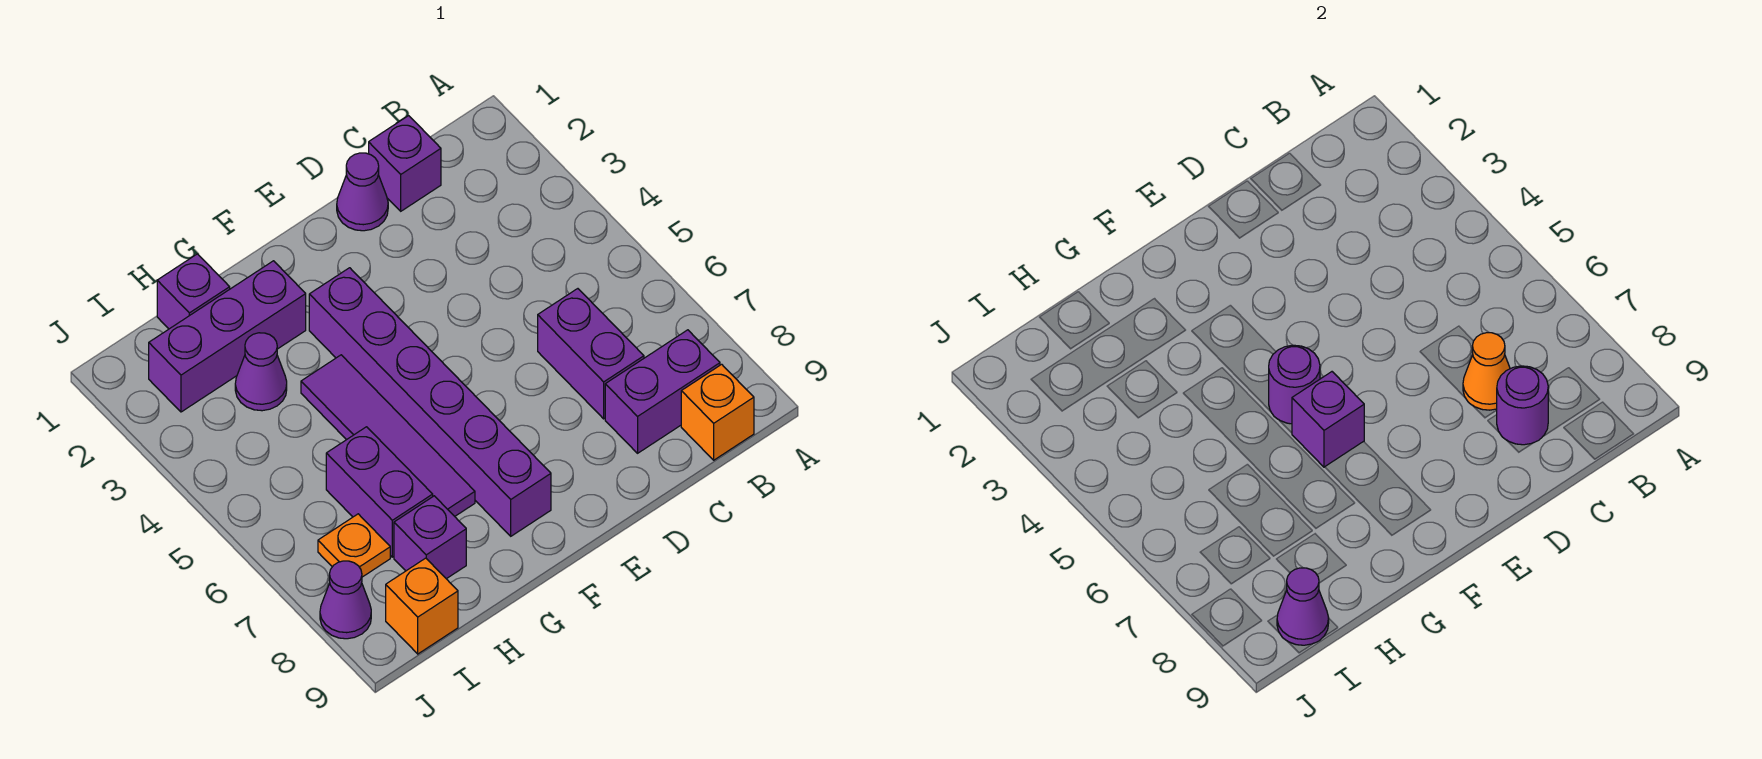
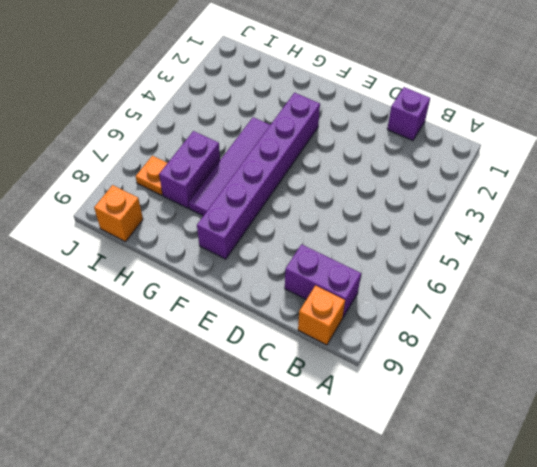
none -> purple 1x2 brick [538,289,644,419]
none -> purple 1x1 cone [337,153,388,231]
none -> purple 1x3 brick [149,261,306,412]

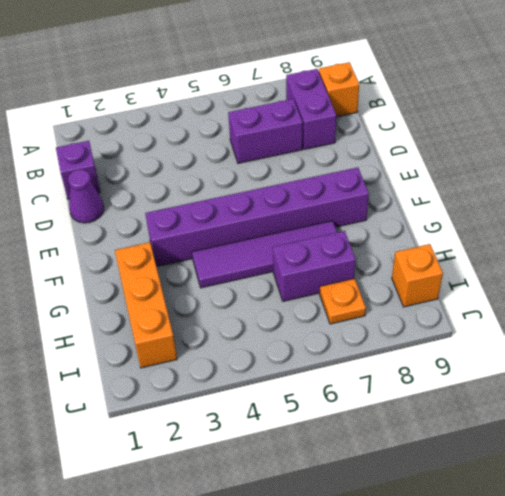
orange 1x3 brick [115,242,177,368] -> purple 1x3 brick [149,261,306,412]
none -> purple 1x1 brick [157,254,230,329]
none -> purple 1x1 cone [235,333,287,411]
none -> purple 1x1 brick [394,496,466,579]

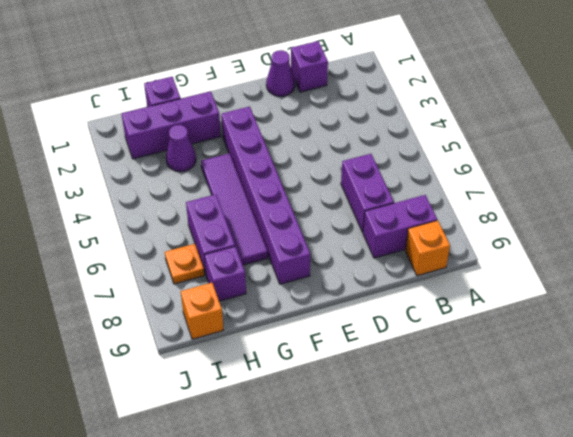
none -> purple 1x1 cone [320,561,371,639]
none -> orange 1x1 cone [1463,333,1510,410]
none -> purple 1x1 round brick [1497,366,1548,445]

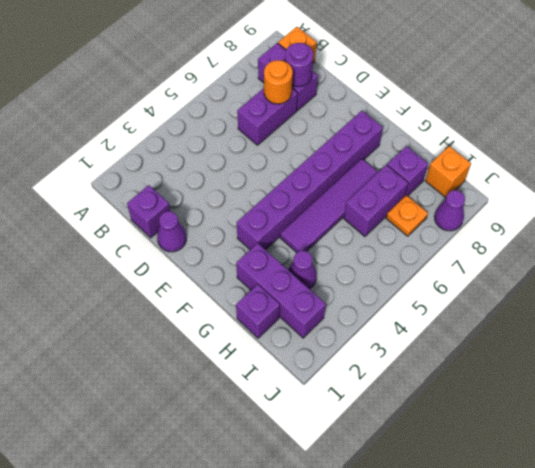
orange 1x1 round brick [264,60,293,104] -> orange 1x1 cone [1463,333,1510,410]
none -> purple 1x1 round brick [1269,345,1320,424]
none -> purple 1x1 brick [1292,372,1364,467]
none -> purple 1x1 cone [1277,568,1329,645]

